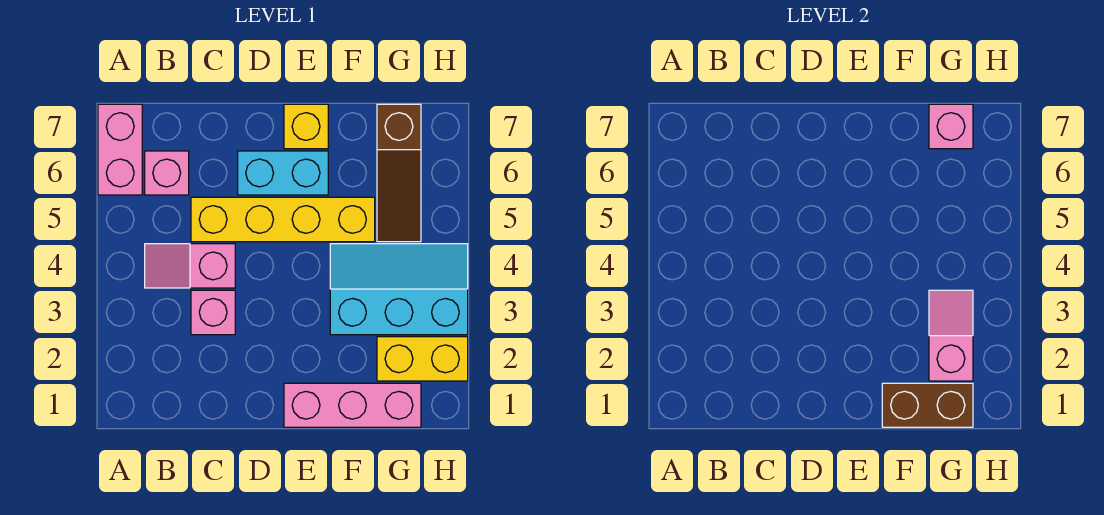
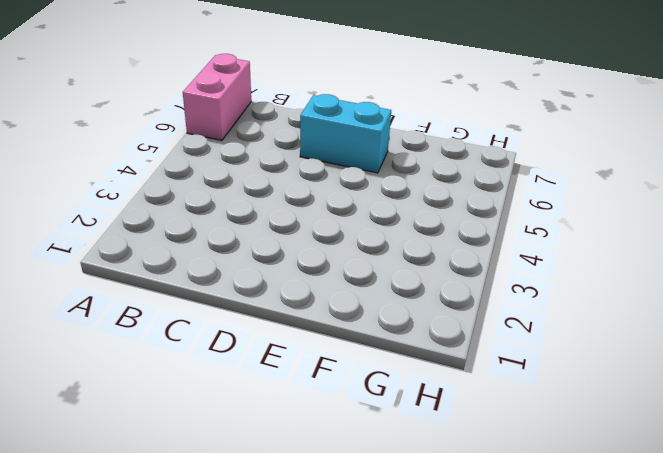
none -> pink 1x2 slope [145,244,235,288]
none -> pink 1x1 brick [145,151,189,195]
none -> pink 1x1 brick [191,290,235,335]

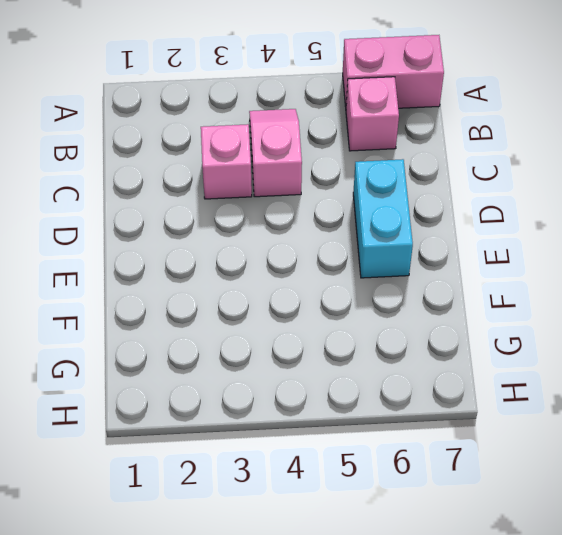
none -> yellow 1x4 brick [191,197,375,242]
none -> pink 1x3 brick [284,383,421,427]
none -> yellow 1x1 brick [284,104,328,149]

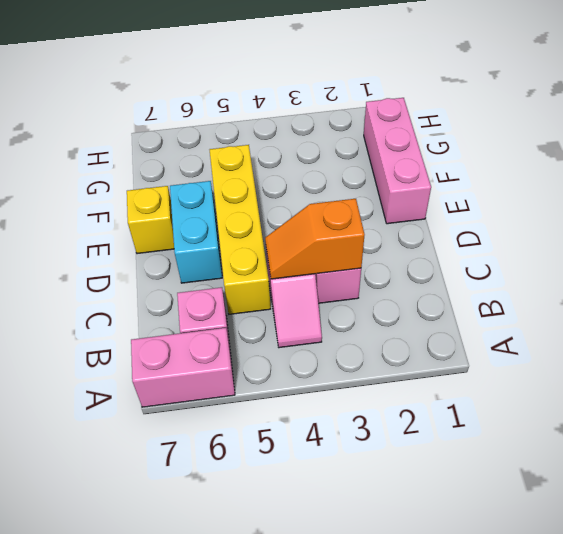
orange 1x2 slope [265,199,364,279] -> none
none -> cyan 2x3 slope [330,244,468,335]
none -> yellow 1x2 brick [377,337,468,381]
none -> brown 1x3 slope [377,104,421,242]

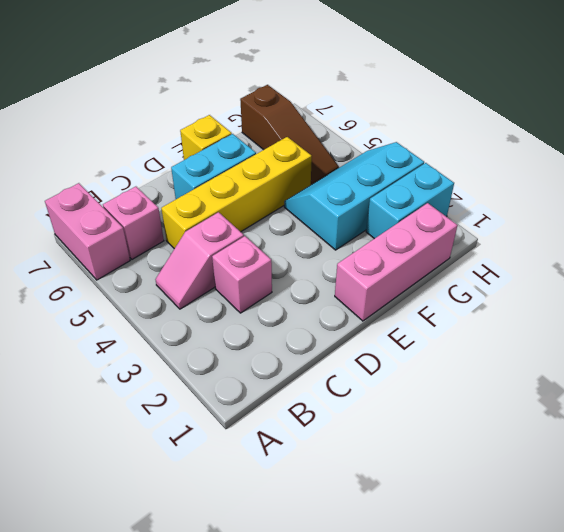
cyan 1x2 brick [366,163,454,239] -> yellow 1x2 brick [377,337,468,381]
none -> brown 1x2 brick [882,383,973,427]
none -> pink 1x2 slope [929,290,973,381]
none -> pink 1x1 brick [929,104,973,149]

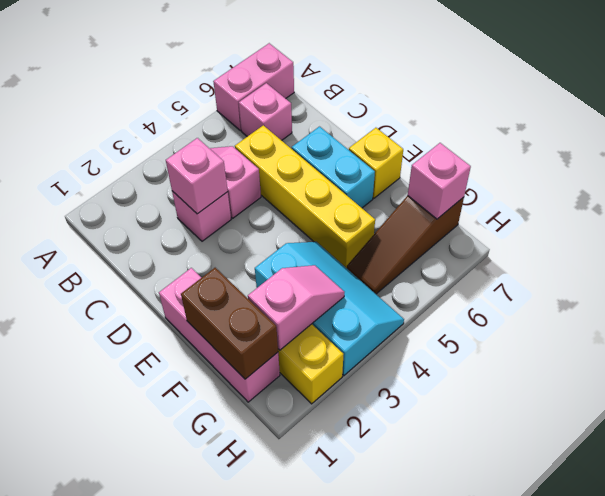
pink 1x1 brick [166,138,228,214] -> none

